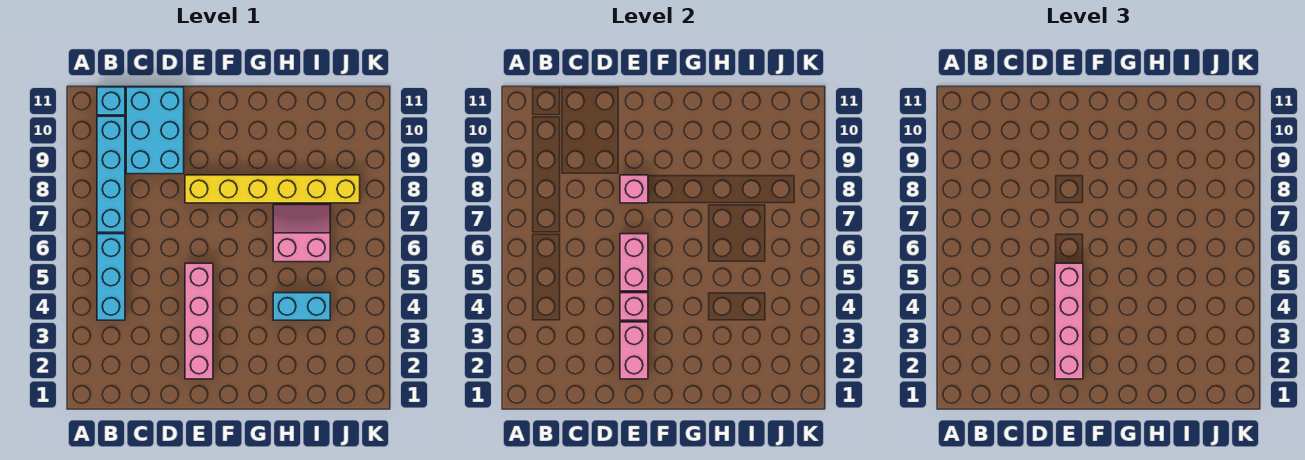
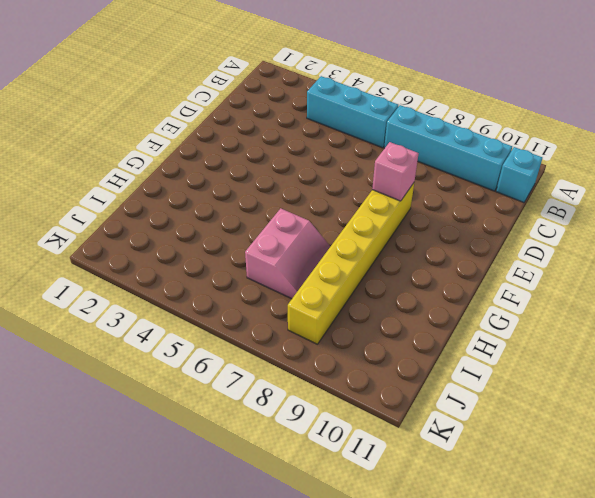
none -> cyan 2x3 brick [126,87,184,174]
none -> pink 1x4 brick [185,263,213,379]
none -> cyan 1x2 brick [273,293,330,320]

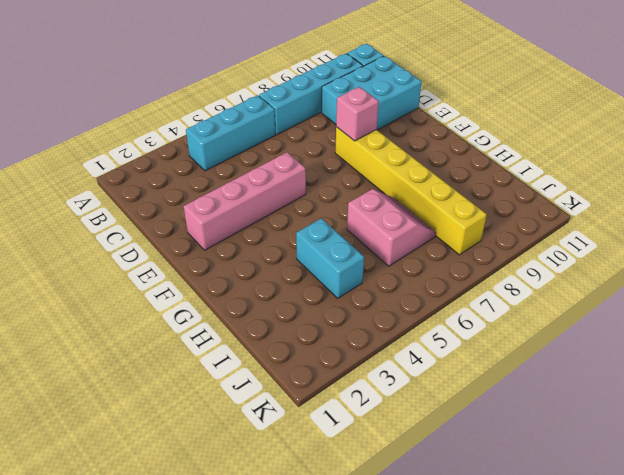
none -> pink 1x2 brick [620,322,648,379]
none -> pink 1x1 brick [620,293,648,320]
none -> pink 1x2 brick [620,234,648,291]

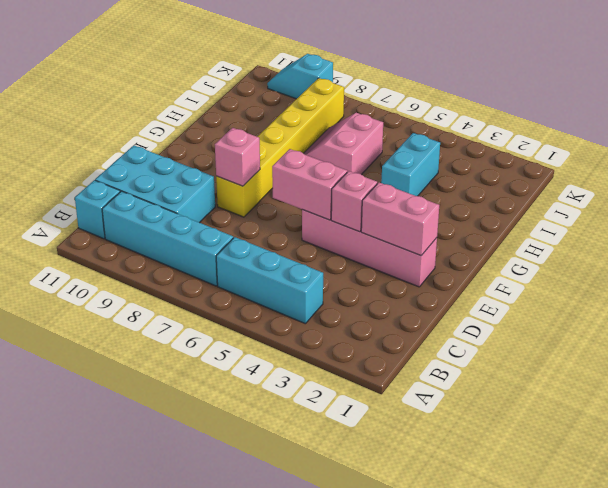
cyan 1x2 slope [267,54,333,99] -> none
none -> pink 1x4 brick [1055,263,1083,379]

